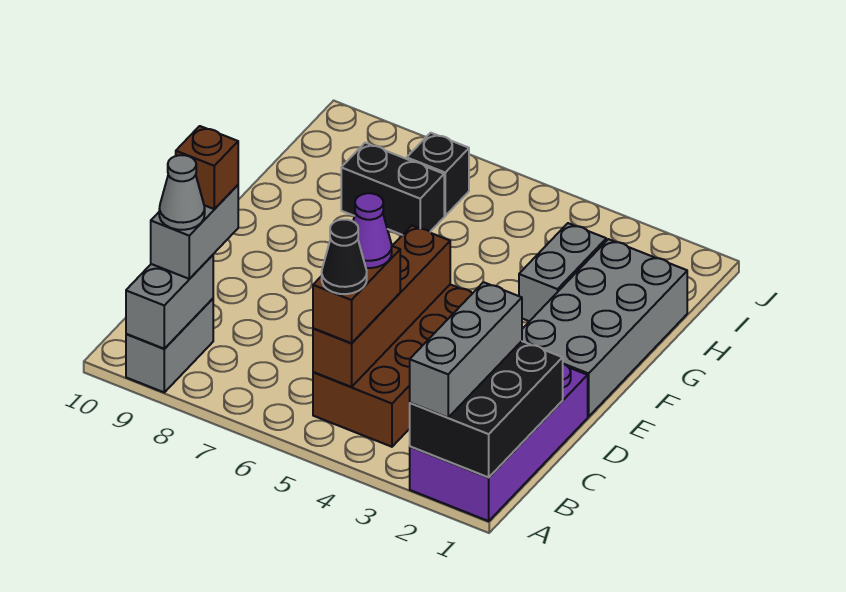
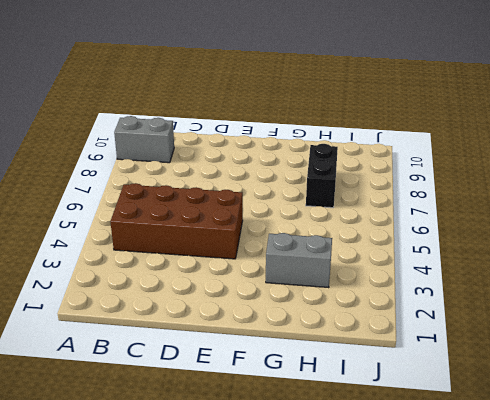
none -> purple 2x4 brick [410,364,588,521]
none -> grey 2x4 brick [522,239,687,417]
none -> black 1x1 brick [407,133,469,216]

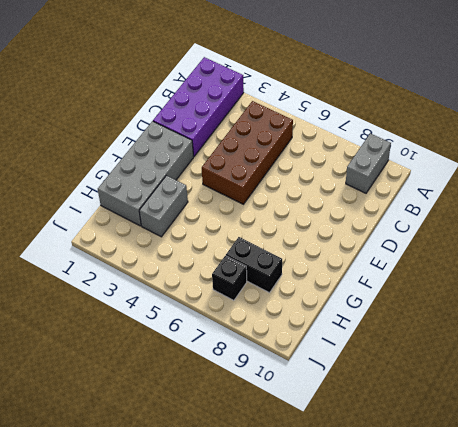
none -> black 2x3 brick [410,341,563,477]
none -> grey 1x2 brick [126,255,213,349]
none -> brown 1x4 brick [313,226,450,387]

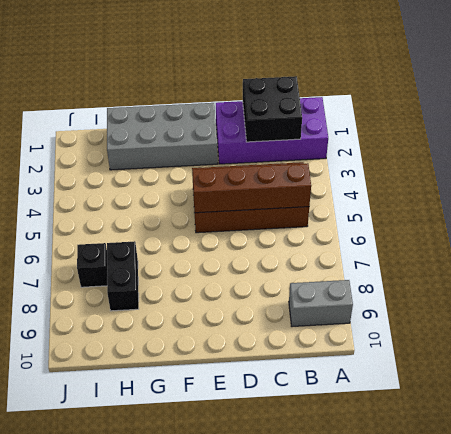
black 2x2 brick [243,76,302,142] -> black 2x3 brick [410,341,563,477]
none -> grey 1x2 brick [519,223,606,321]
none -> grey 1x2 brick [126,255,213,349]
none -> grey 1x3 brick [410,282,522,417]

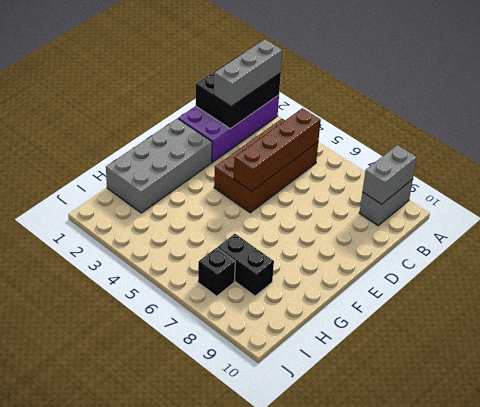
none -> grey 1x2 brick [519,223,606,321]
none -> brown 1x2 brick [313,246,400,343]
none -> grey 1x2 brick [151,185,238,279]

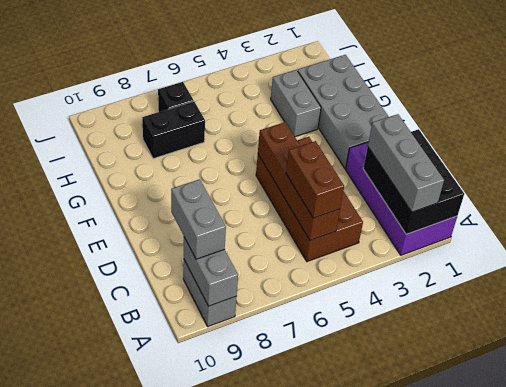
none -> black 1x1 cone [322,220,367,294]
none -> grey 1x1 cone [159,155,205,230]
none -> purple 1x1 cone [353,193,392,268]

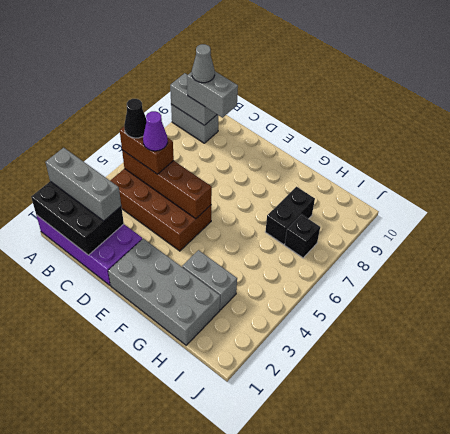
none -> brown 1x1 brick [176,126,238,209]

